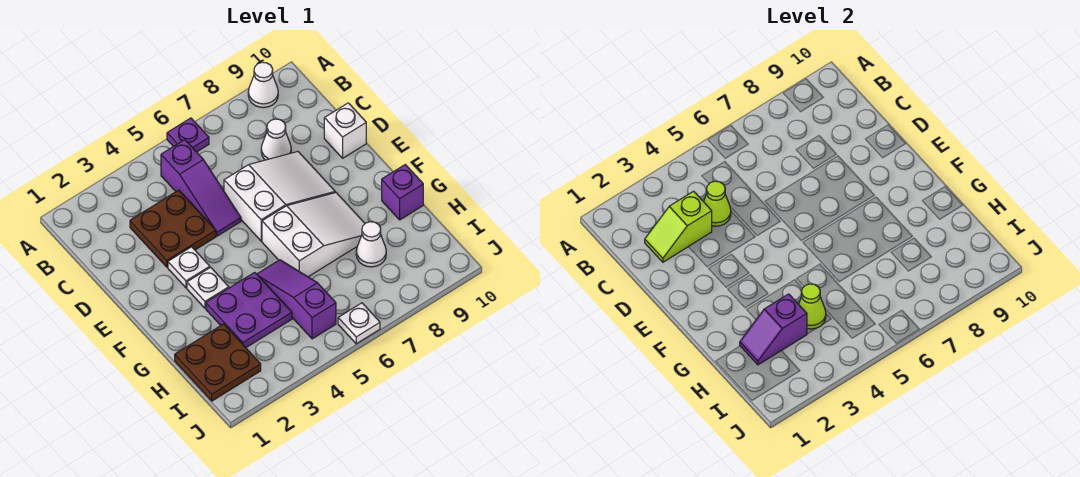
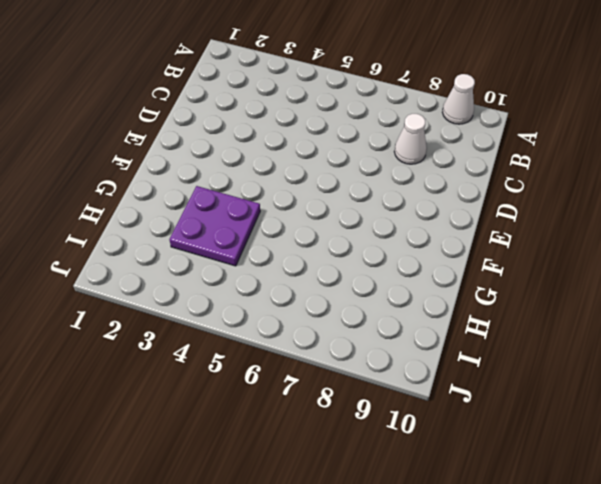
none -> purple 1x1 plate [167,118,209,152]
none -> purple 1x3 slope [161,140,241,236]
none -> brown 2x2 plate [130,190,216,267]

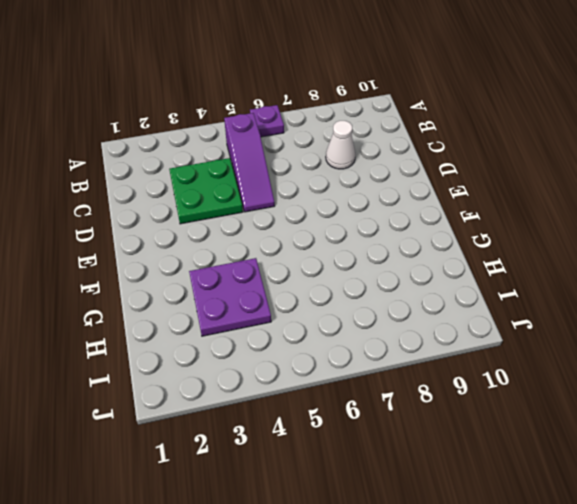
green 2x2 plate [169,158,243,224] -> brown 2x2 plate [130,190,216,267]
none -> white 1x1 cone [248,62,278,108]
none -> white 2x3 slope [224,152,335,241]
none -> white 1x1 brick [324,103,366,158]

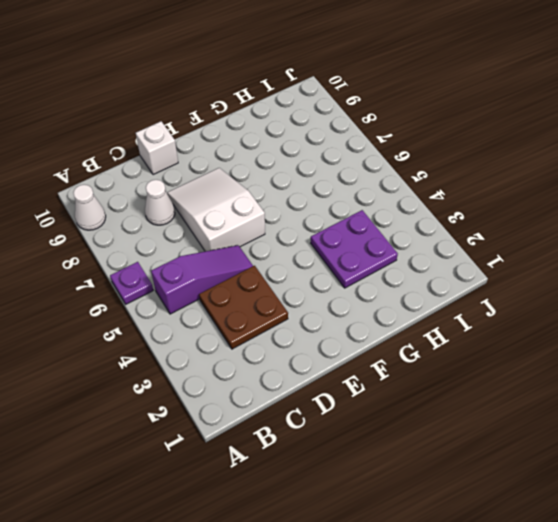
none -> white 1x1 plate [168,247,210,288]
none -> white 1x1 plate [187,267,229,308]
none -> white 2x3 slope [262,193,365,277]

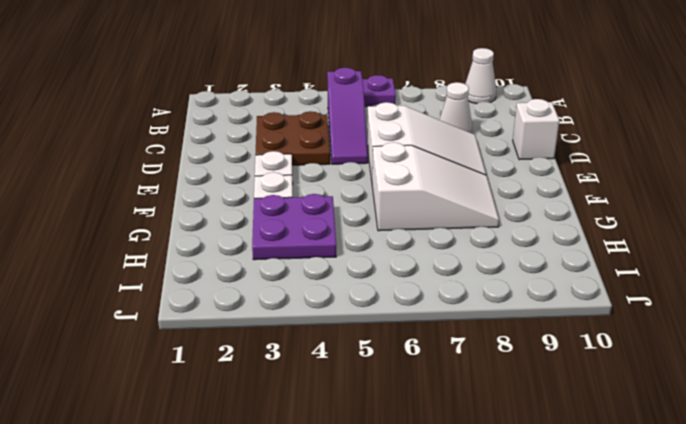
none -> purple 1x3 slope [257,260,336,339]
none -> purple 1x1 brick [382,165,423,220]
none -> brown 2x2 plate [175,324,261,401]

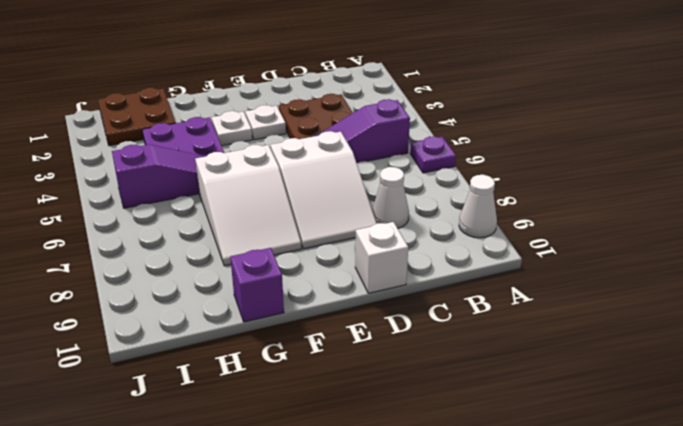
none -> white 1x1 cone [356,222,386,267]
none -> white 1x1 plate [338,303,380,344]
none -> lime 1x2 slope [645,191,712,262]

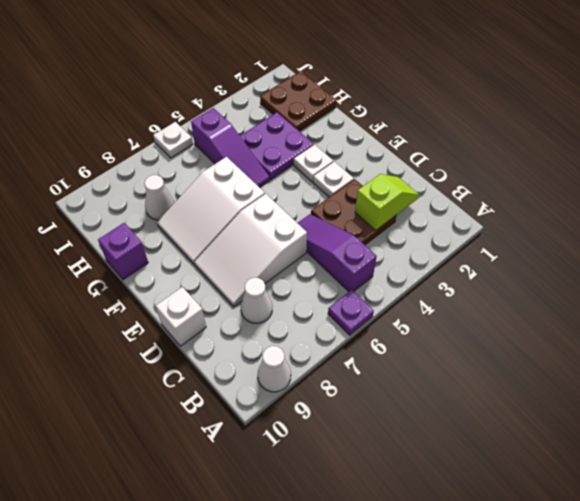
none -> lime 1x1 cone [704,181,731,226]
none -> purple 1x2 slope [740,294,807,365]
none -> lime 1x1 cone [799,284,826,329]

